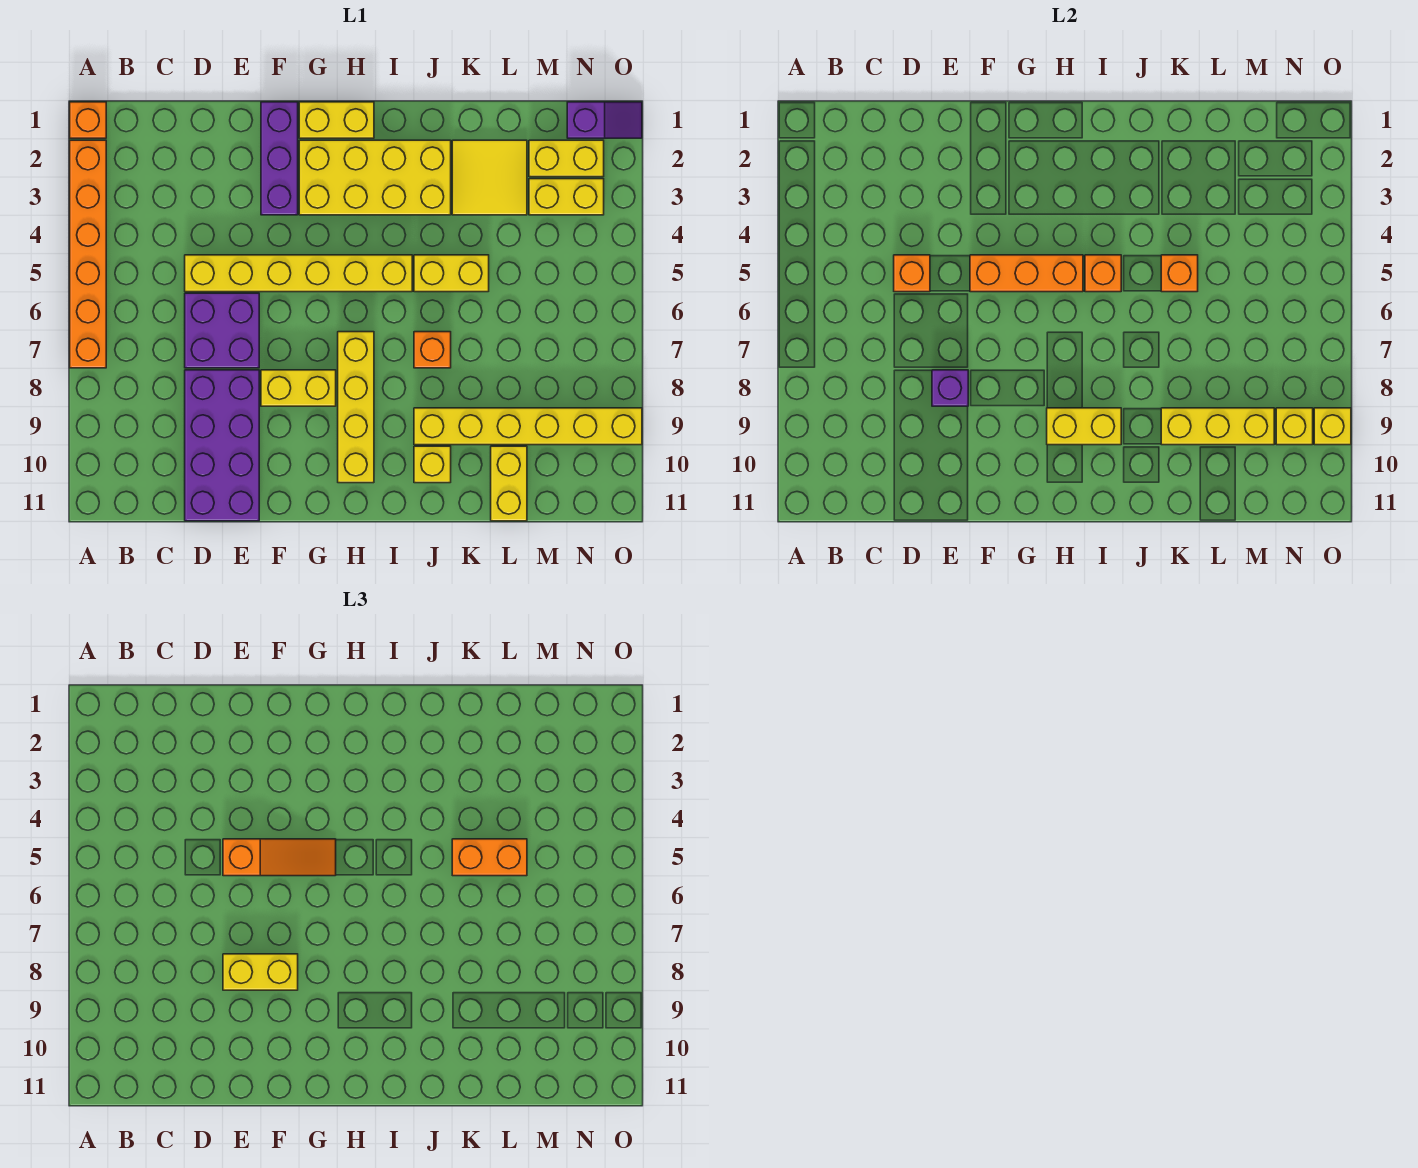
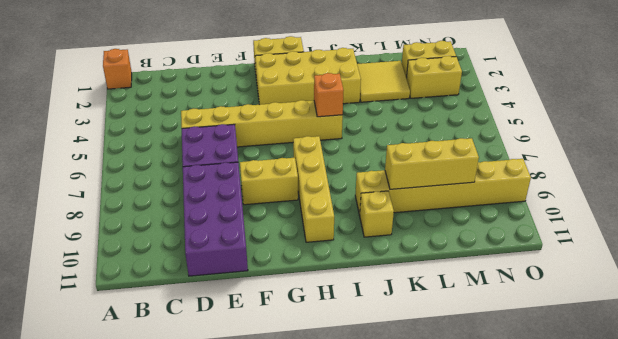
none -> orange 1x6 brick [70,140,106,368]
none -> purple 1x3 brick [261,102,298,215]
none -> yellow 1x2 brick [414,255,489,292]
none -> orange 1x1 brick [414,332,451,368]

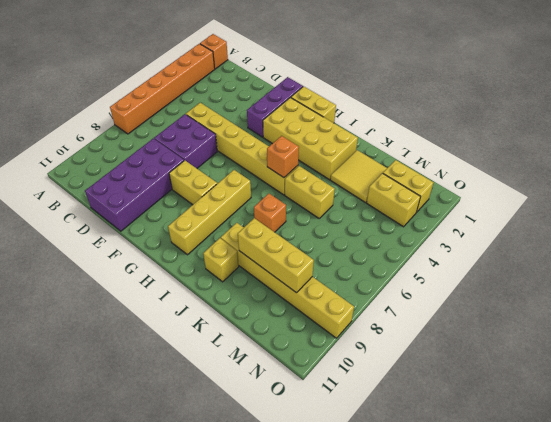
none -> yellow 1x2 brick [491,446,527,521]
none -> purple 1x2 slope [567,102,642,138]
none -> orange 1x1 brick [894,255,930,292]
none -> purple 1x1 brick [932,370,968,406]

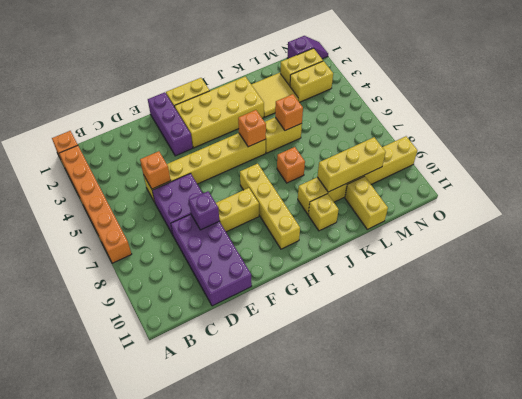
none -> orange 1x3 brick [970,255,1083,292]
none -> yellow 1x2 brick [1047,408,1121,445]
none -> yellow 1x1 brick [1276,408,1313,445]
none -> yellow 1x1 brick [1314,408,1351,445]

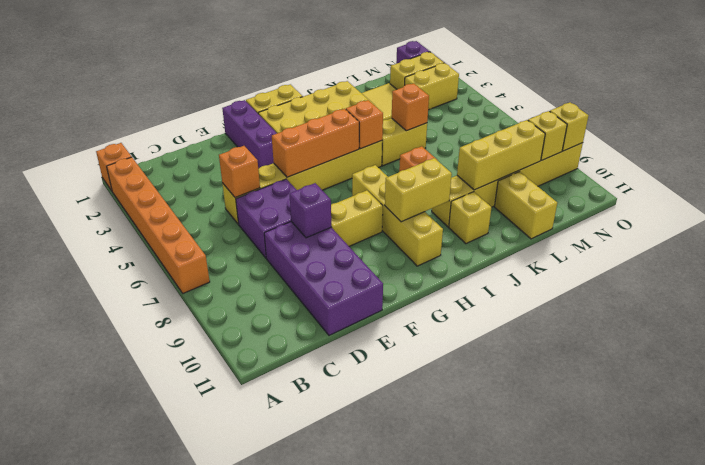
none -> orange 1x3 slope [223,839,336,876]
none -> yellow 1x2 brick [223,954,298,990]
none -> orange 1x2 brick [452,839,527,876]

